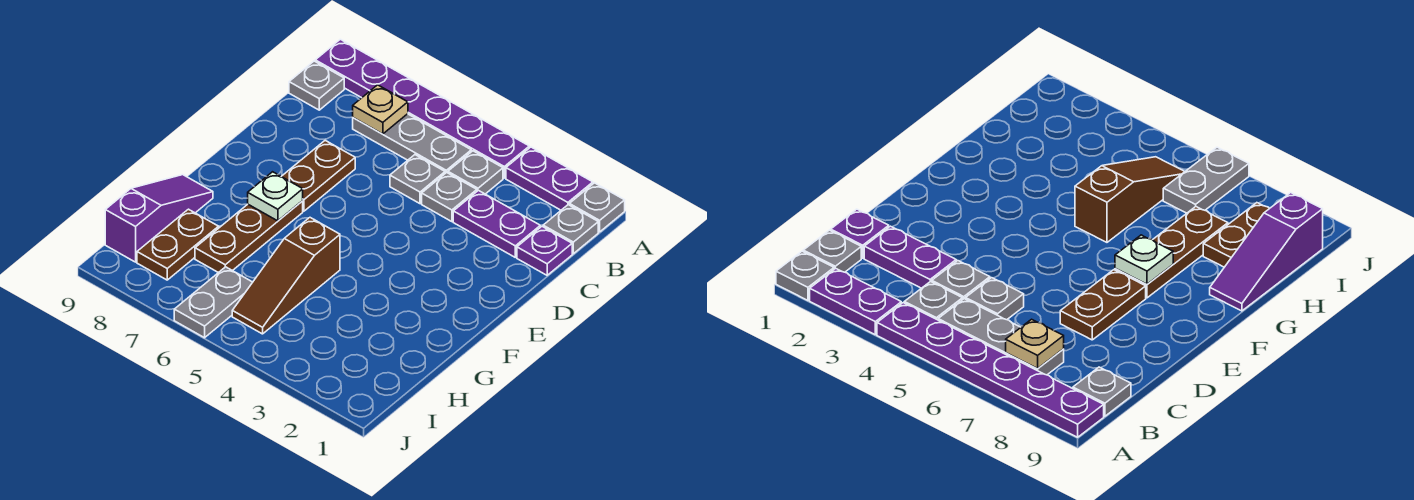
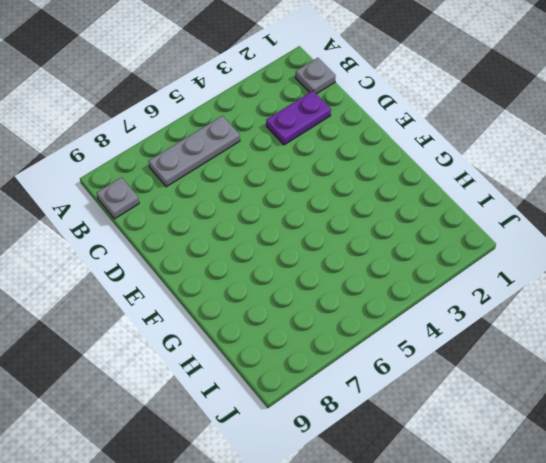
none -> grey 1x1 plate [569,183,625,232]
none -> purple 1x2 plate [506,147,593,210]
none -> purple 1x6 plate [315,39,529,178]

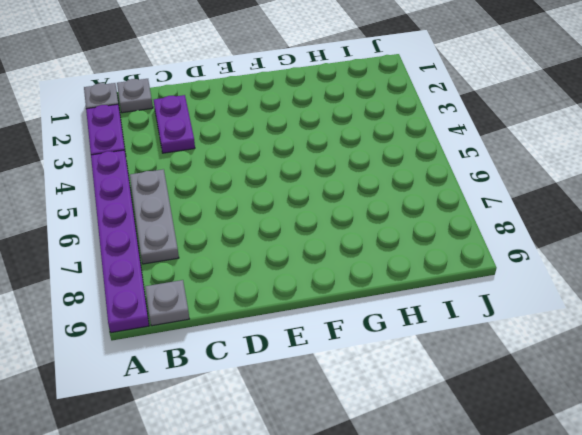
none -> grey 1x1 plate [448,151,503,194]
none -> purple 1x1 plate [517,227,572,275]
none -> grey 1x1 plate [422,172,477,222]

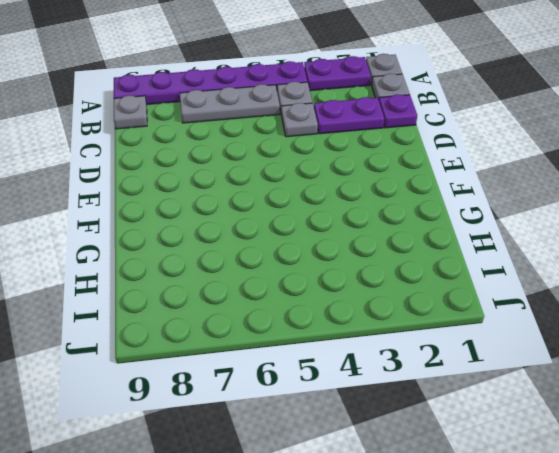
none -> grey 1x1 plate [390,155,445,204]
none -> brown 1x2 plate [281,140,355,211]
none -> brown 1x3 plate [195,201,303,273]

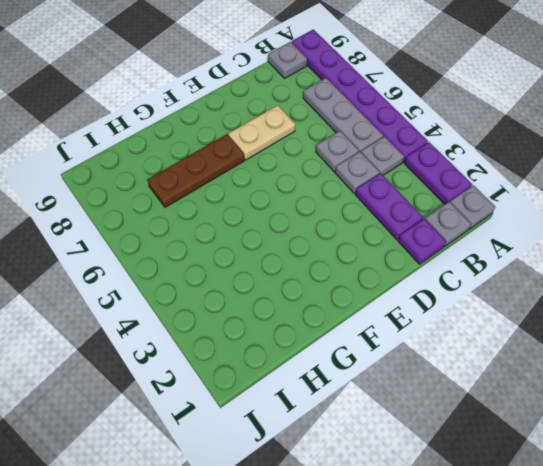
tan 1x2 plate [228,105,295,160] -> brown 1x2 plate [281,140,355,211]
none -> brown 1x3 slope [232,218,340,334]
none -> purple 1x3 slope [105,175,213,262]
none -> brown 1x2 plate [137,209,219,280]

